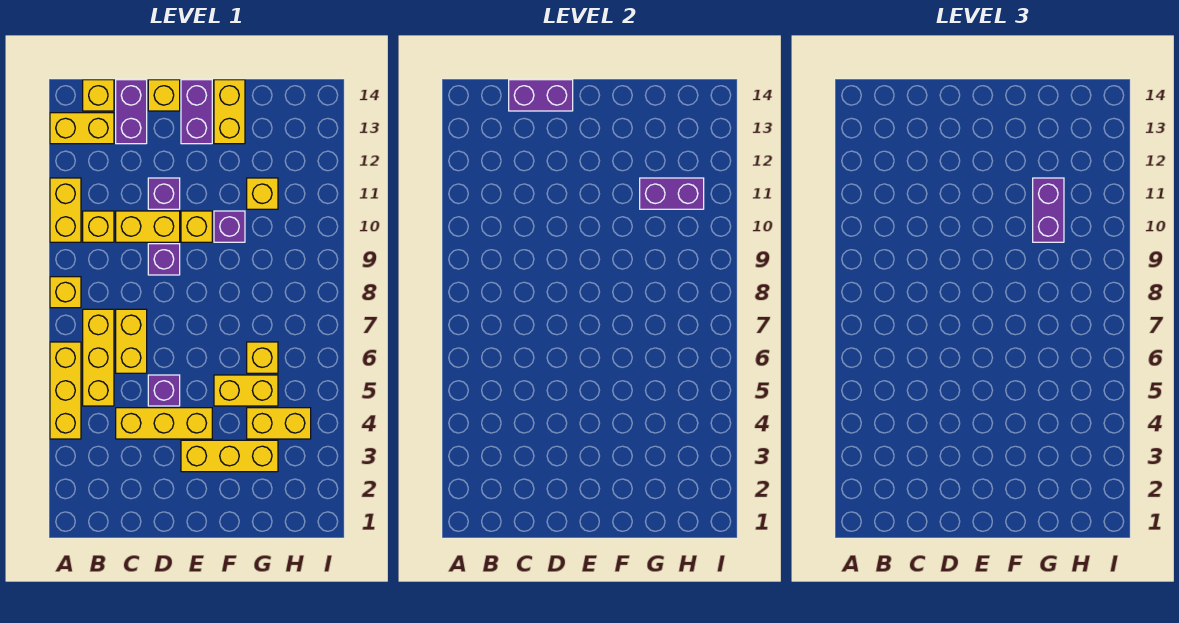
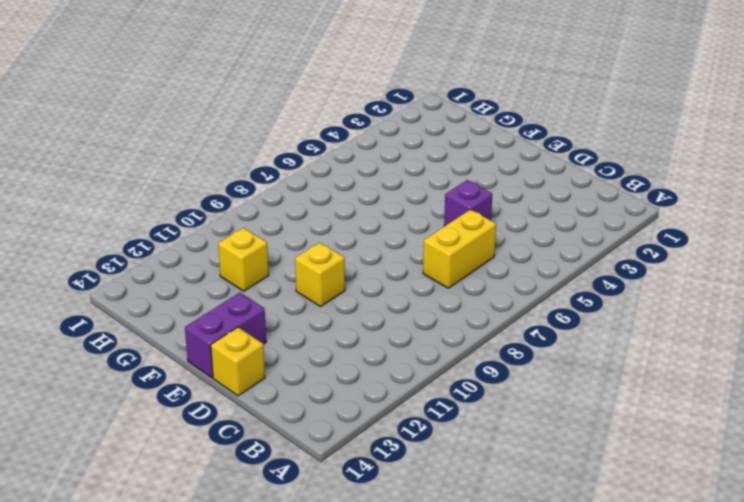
none -> yellow 1x3 brick [50,342,81,439]
none -> yellow 1x1 brick [50,277,81,308]
none -> yellow 1x2 brick [50,178,81,242]

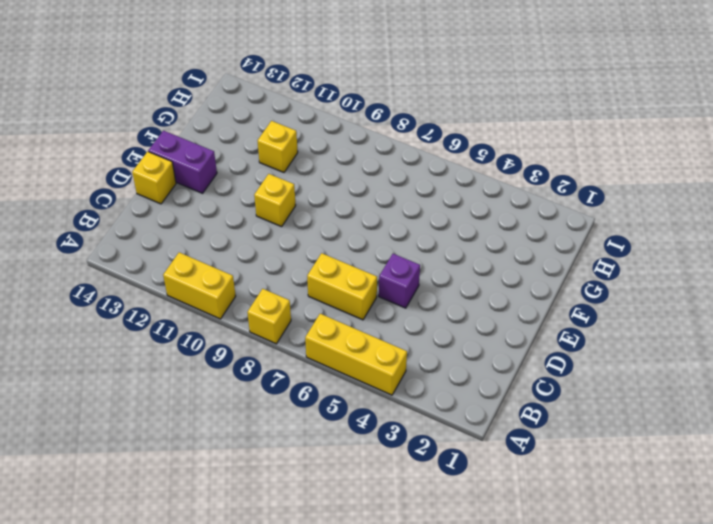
none -> yellow 1x2 brick [50,113,114,144]
none -> yellow 1x3 brick [83,309,114,406]
none -> yellow 1x1 brick [83,211,114,242]

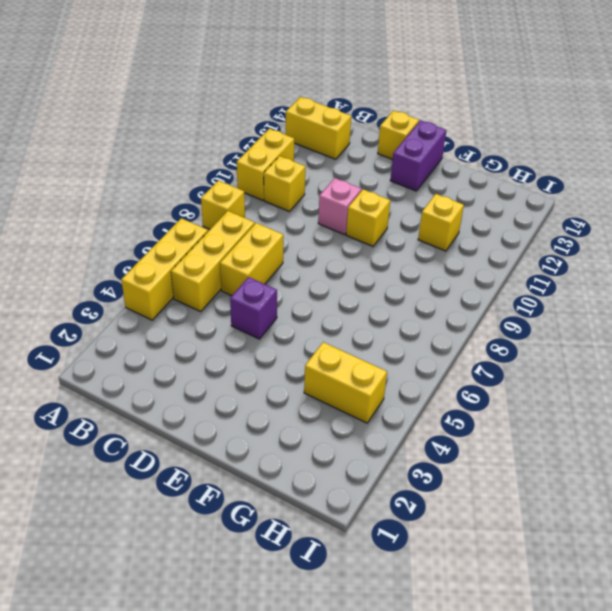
pink 1x1 brick [318,178,362,235] -> yellow 1x2 brick [116,211,180,242]
none -> yellow 1x1 brick [83,80,114,111]
none -> yellow 1x3 brick [116,408,212,439]
none -> purple 1x2 brick [116,80,147,144]

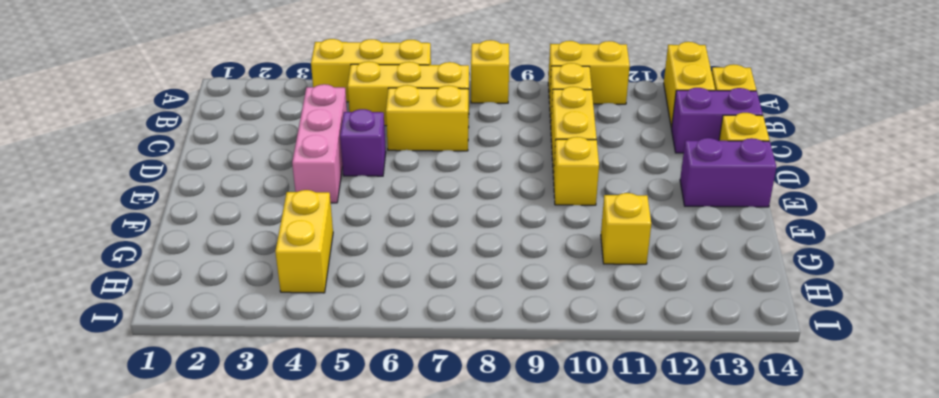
pink 1x3 brick [292,84,347,203] -> yellow 1x3 brick [116,408,212,439]
none -> purple 1x1 brick [148,244,180,275]
none -> purple 1x1 brick [148,178,180,209]
none -> yellow 1x3 brick [181,440,278,472]

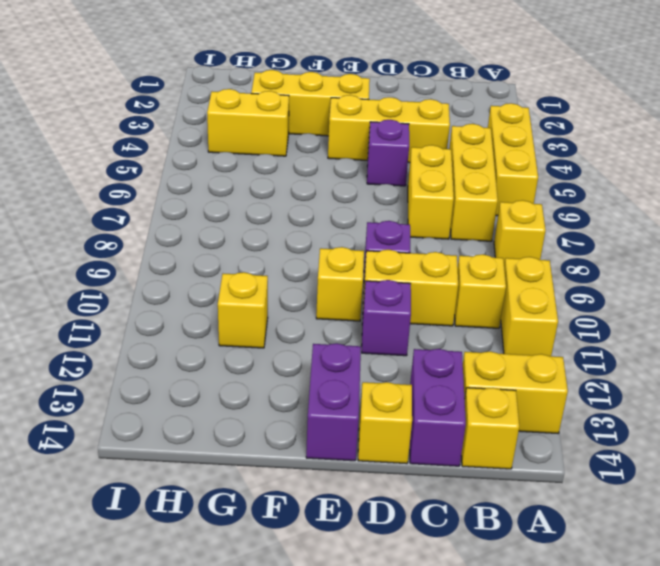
none -> yellow 1x2 brick [214,375,278,406]
none -> purple 1x1 brick [214,211,245,242]
none -> yellow 1x2 brick [214,80,245,144]

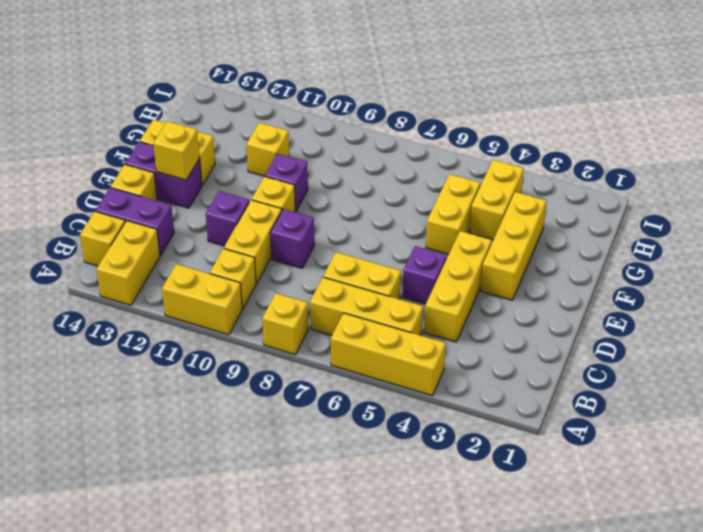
yellow 1x1 brick [153,121,200,180] -> yellow 1x1 brick moved to [247,342,278,373]
none -> purple 1x2 brick [509,80,573,111]
none -> purple 1x2 brick [640,178,704,209]
none -> purple 1x2 brick [1033,178,1064,242]

